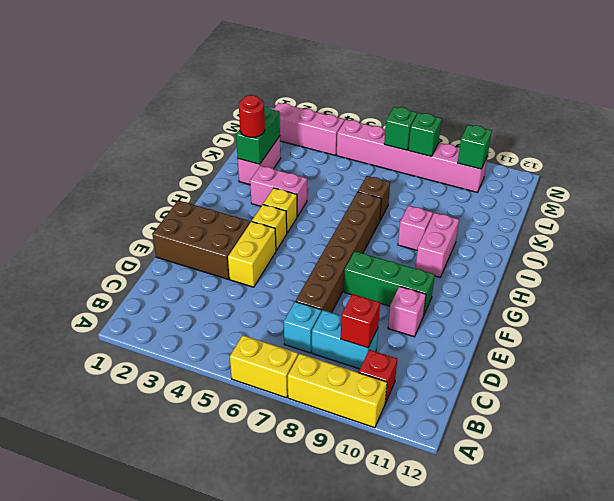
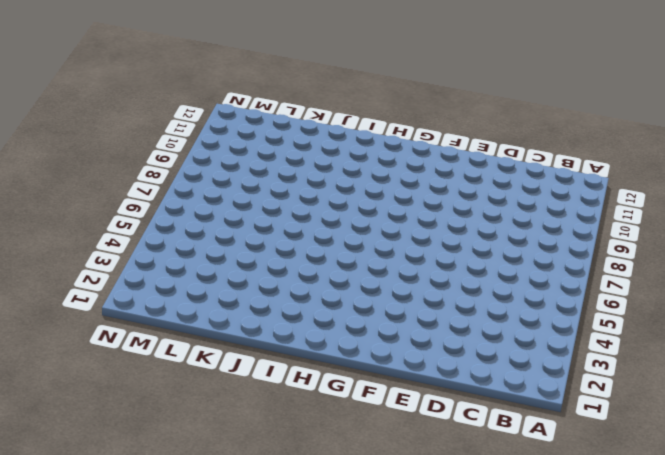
none -> yellow 1x2 brick [230,335,298,398]
none -> yellow 1x3 brick [288,354,387,428]
none -> red 1x1 brick [359,350,397,403]

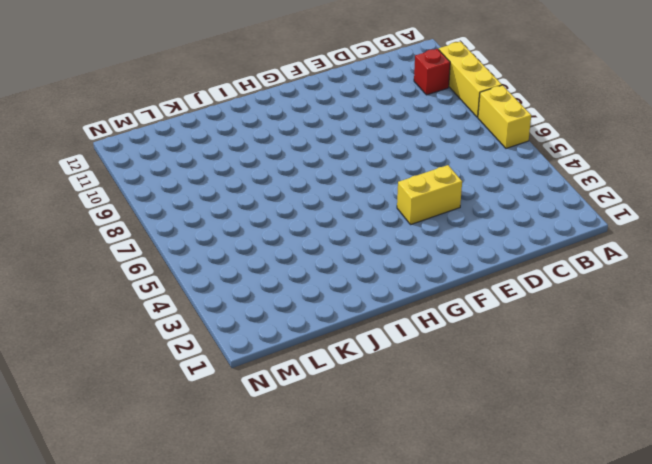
none -> cyan 1x1 brick [284,302,321,353]
none -> cyan 1x2 brick [312,310,378,369]
none -> brown 1x6 brick [296,192,381,313]

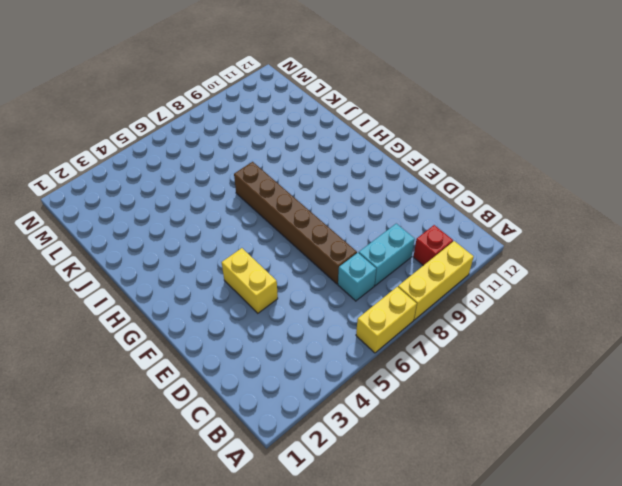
none -> brown 2x3 brick [152,200,250,279]
none -> pink 1x1 brick [388,286,426,337]
none -> green 1x3 brick [344,251,435,316]

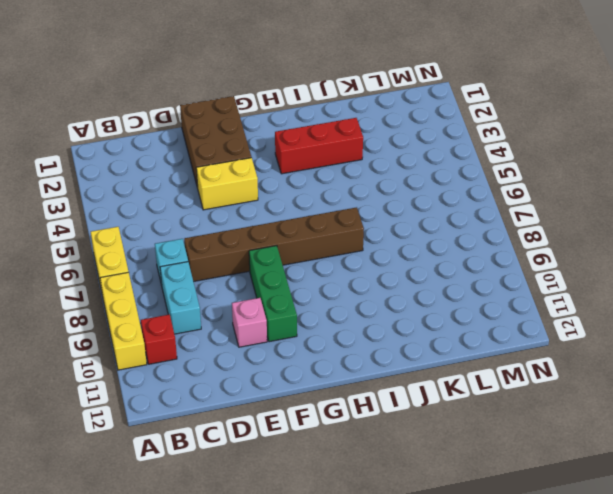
red 1x3 brick [275,118,363,174] -> pink 1x2 brick [250,166,307,217]
none -> yellow 1x1 brick [252,205,287,250]
none -> yellow 1x1 brick [263,188,297,233]
none -> pink 1x2 brick [415,213,459,277]

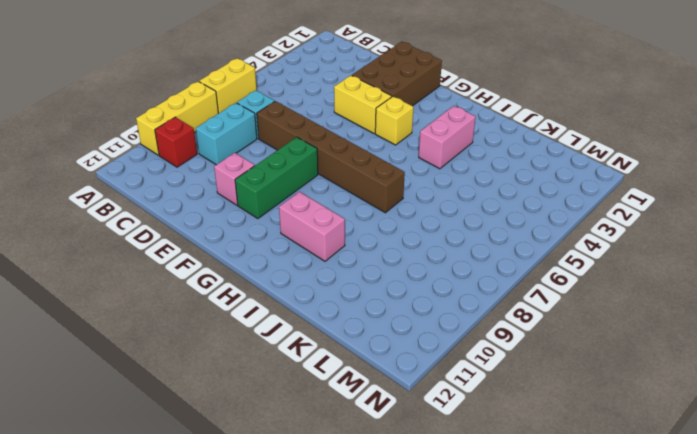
none -> yellow 1x1 brick [263,188,297,233]
none -> pink 1x1 brick [398,206,433,250]
none -> pink 1x2 brick [238,136,281,185]

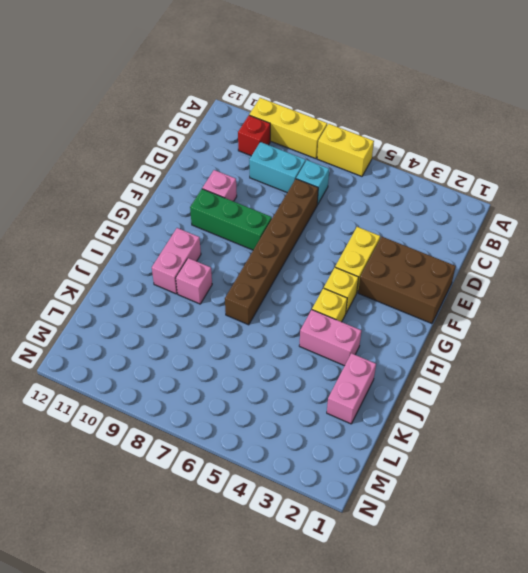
none -> brown 1x1 brick [358,176,390,220]
none -> pink 1x3 brick [273,103,345,155]
none -> pink 1x6 brick [337,120,488,192]

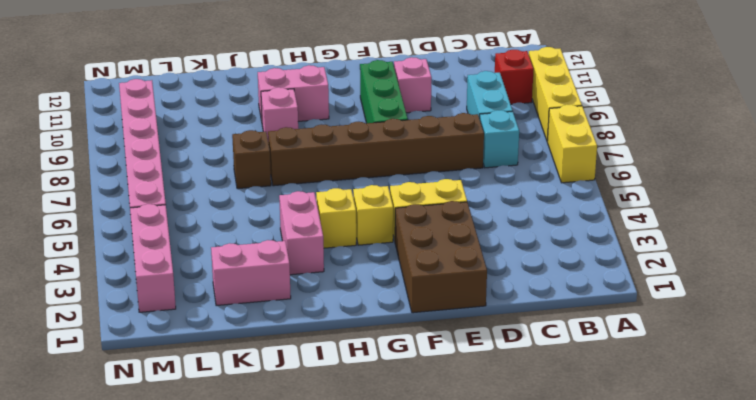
none -> red 1x1 brick [341,294,380,348]
none -> green 1x2 brick [236,106,280,164]
none -> green 1x1 brick [384,107,417,150]

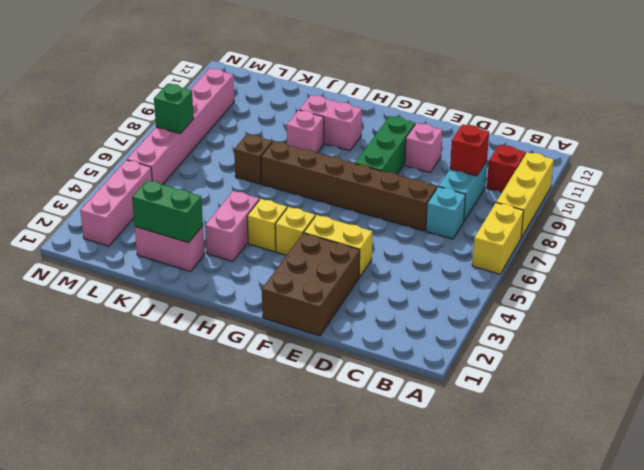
none -> green 1x1 brick [408,113,442,156]
none -> green 1x1 brick [458,125,492,169]
none -> red 1x1 round brick [239,95,265,137]

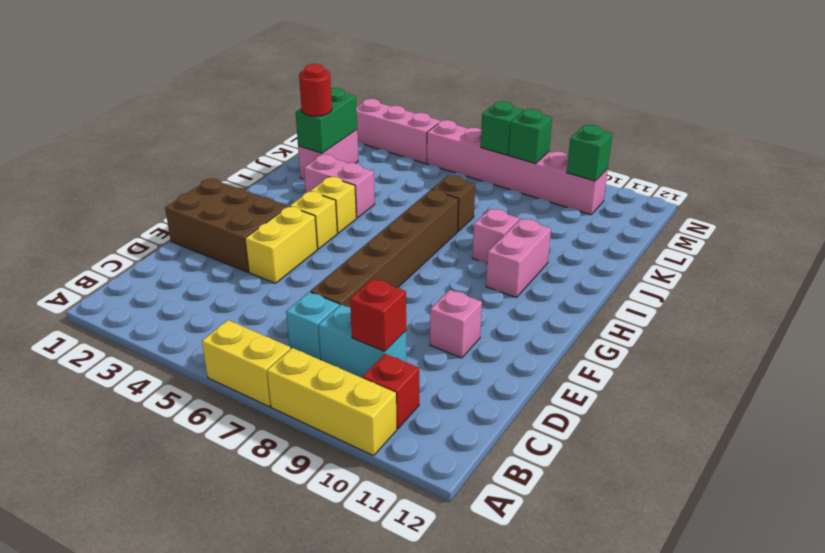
none -> green 1x3 brick [344,251,435,316]

